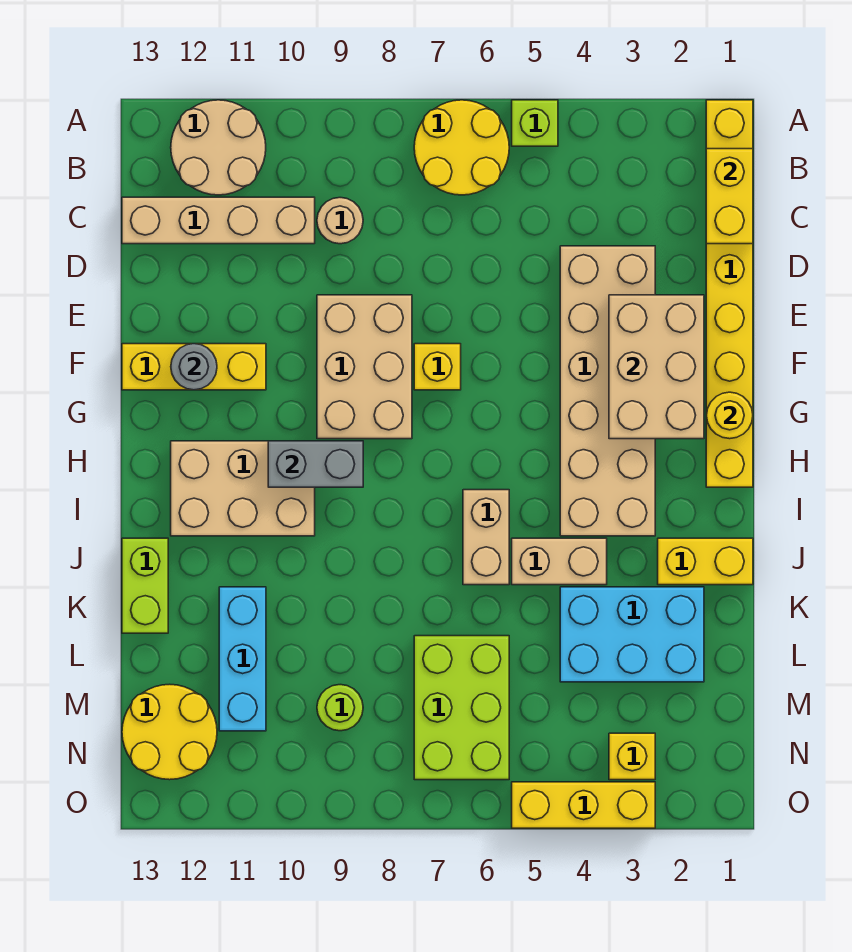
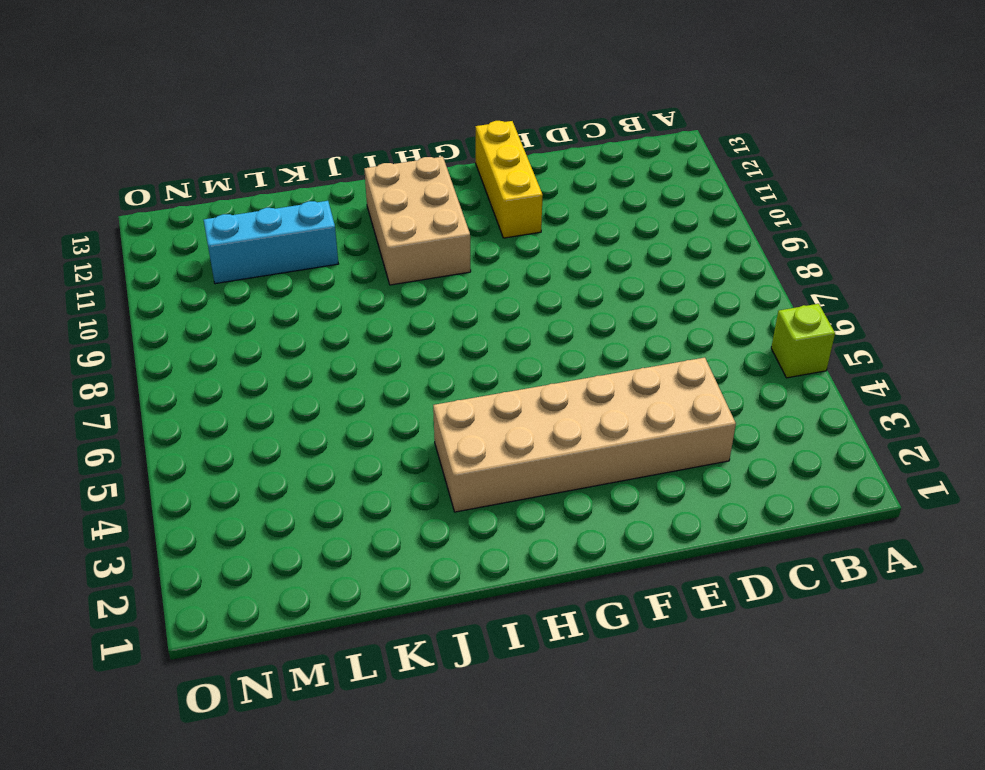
none -> yellow 1x8 brick [706,100,753,487]
none -> yellow 2x2 round brick [414,100,509,195]
none -> tan 2x2 round brick [171,100,266,195]

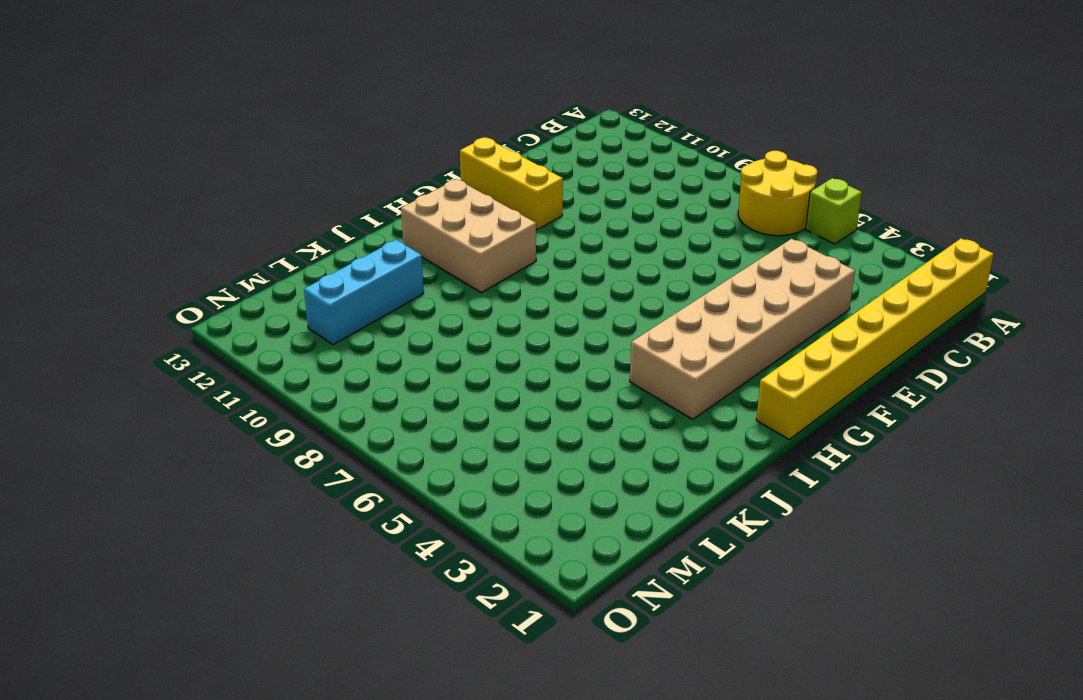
none -> tan 2x2 round brick [171,100,266,195]
none -> tan 1x1 round brick [317,198,363,244]
none -> tan 1x4 brick [122,197,315,244]

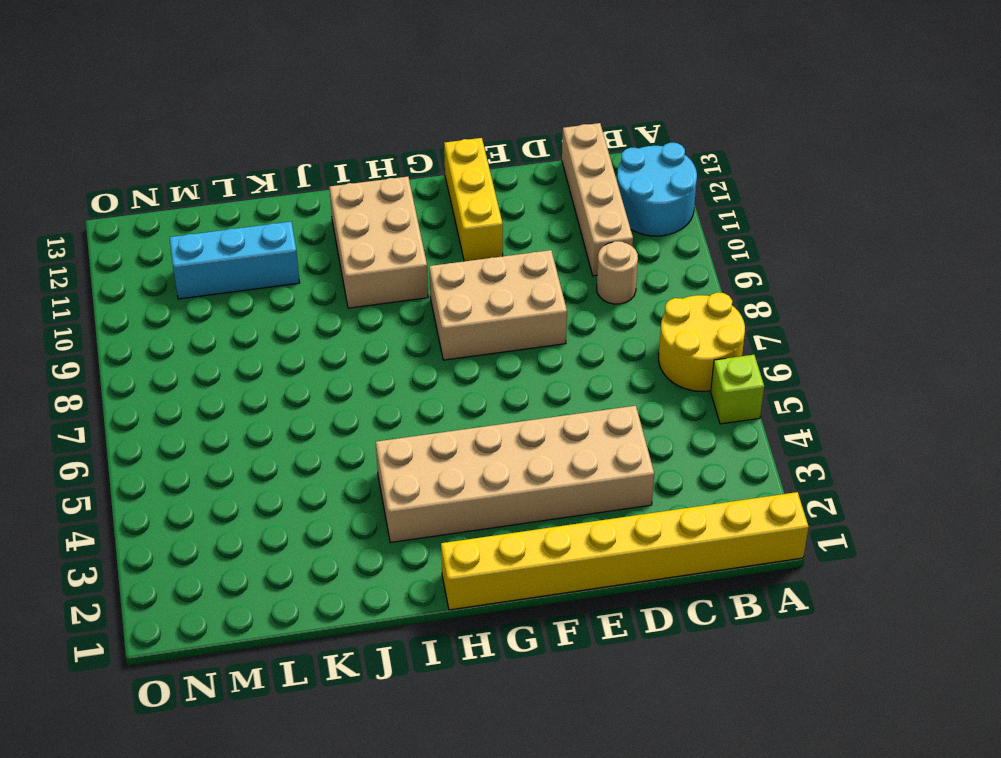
cyan 2x2 round brick [617,143,697,236] -> tan 2x2 round brick [171,100,266,195]
none -> yellow 1x1 brick [414,344,461,390]
none -> tan 1x2 brick [463,490,509,585]
none -> yellow 1x2 brick [658,538,753,585]

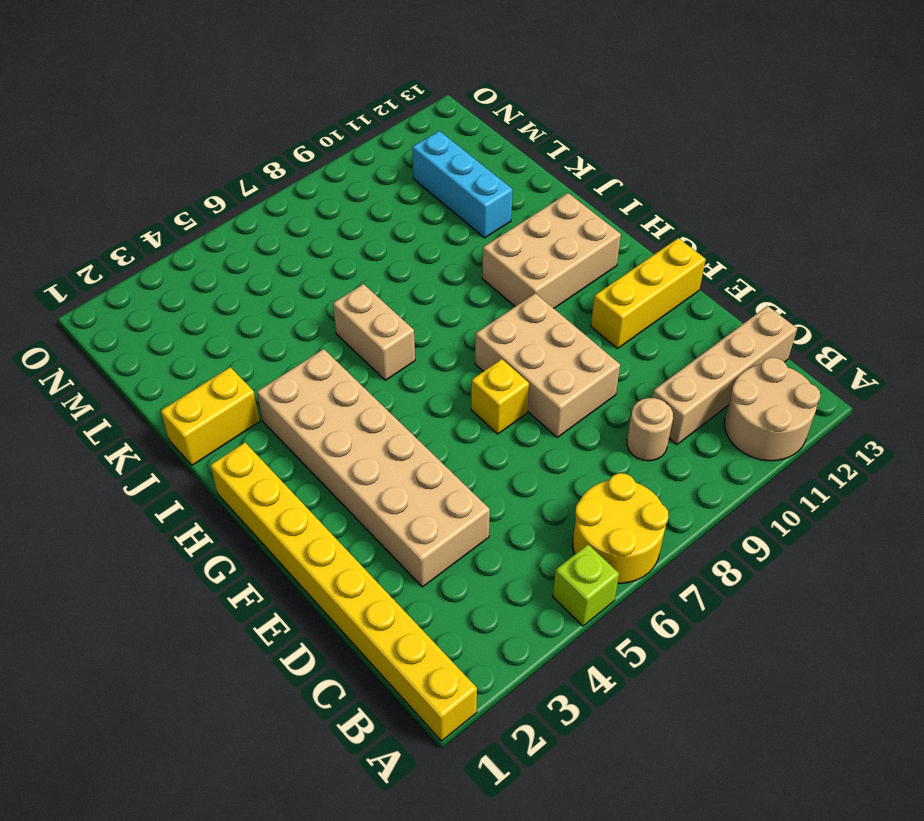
none -> tan 1x2 brick [512,538,607,585]
none -> lime 1x2 brick [122,538,168,633]
none -> cyan 2x3 brick [560,587,704,682]

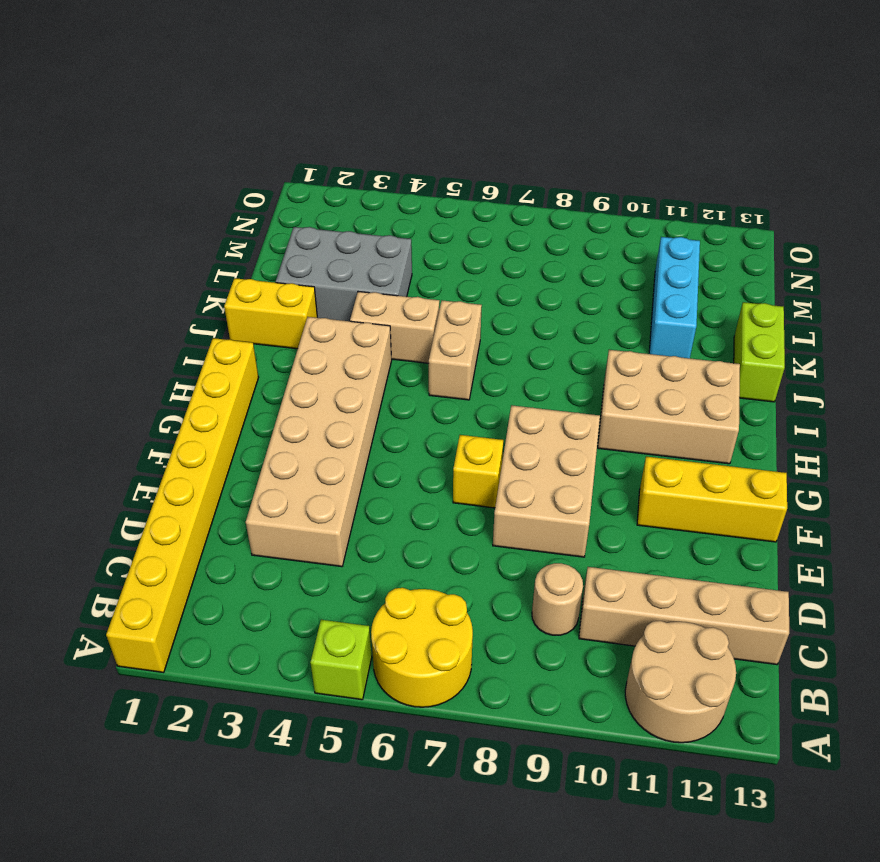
grey 2x3 brick [276,227,412,321] -> cyan 2x3 brick [560,587,704,682]
none -> lime 2x3 brick [414,636,509,780]
none -> lime 1x1 round brick [317,685,363,731]
none -> yellow 2x2 round brick [122,684,217,780]

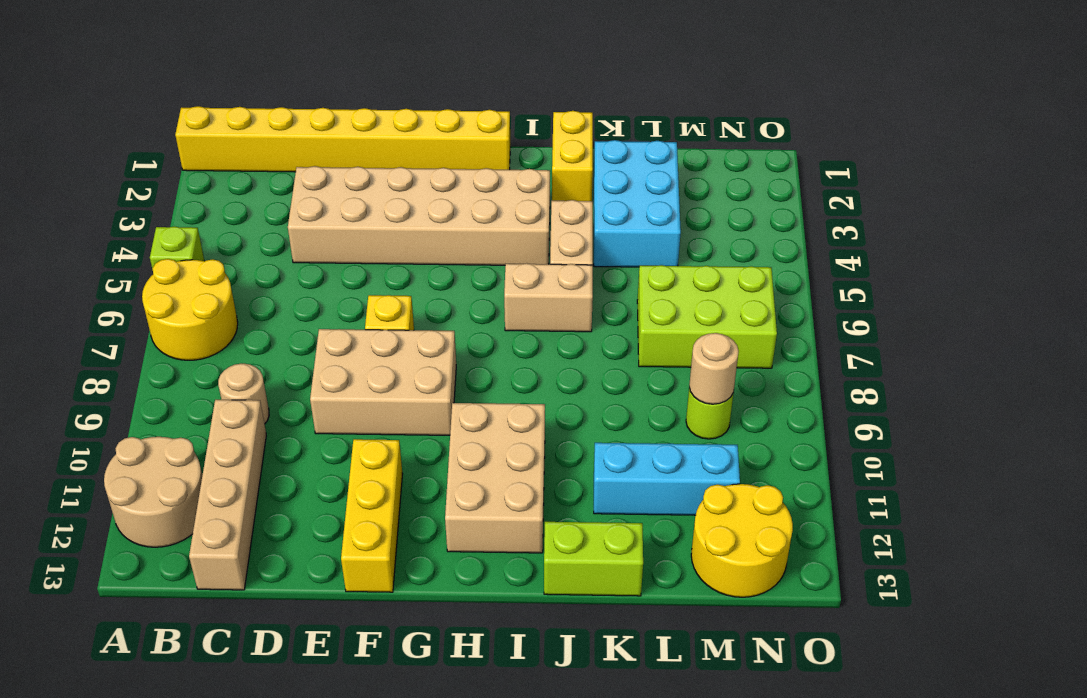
tan 1x1 round brick [689,333,739,404] -> none
none -> yellow 1x1 brick [609,733,655,780]
none -> yellow 1x3 brick [512,782,655,828]
none -> yellow 1x2 brick [706,149,753,244]

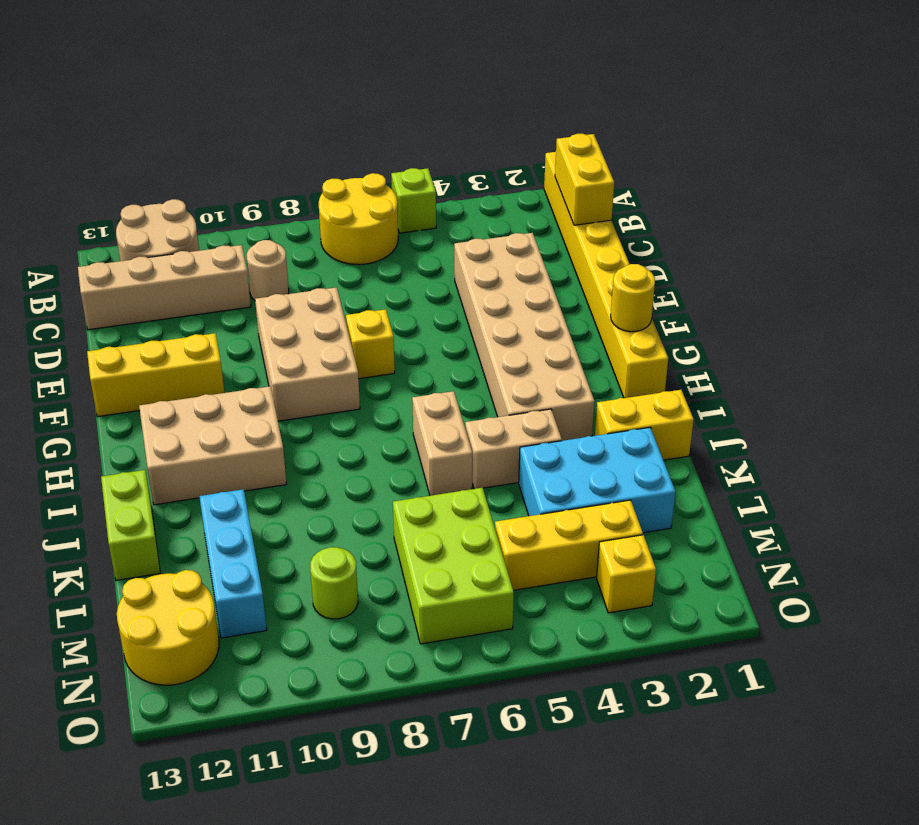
yellow 1x3 brick [495,500,643,590] -> yellow 1x3 brick moved to [512,782,655,828]
none -> tan 2x3 brick [609,295,704,439]
none -> grey 1x1 round brick [171,344,217,390]
none -> grey 1x2 brick [268,441,363,487]

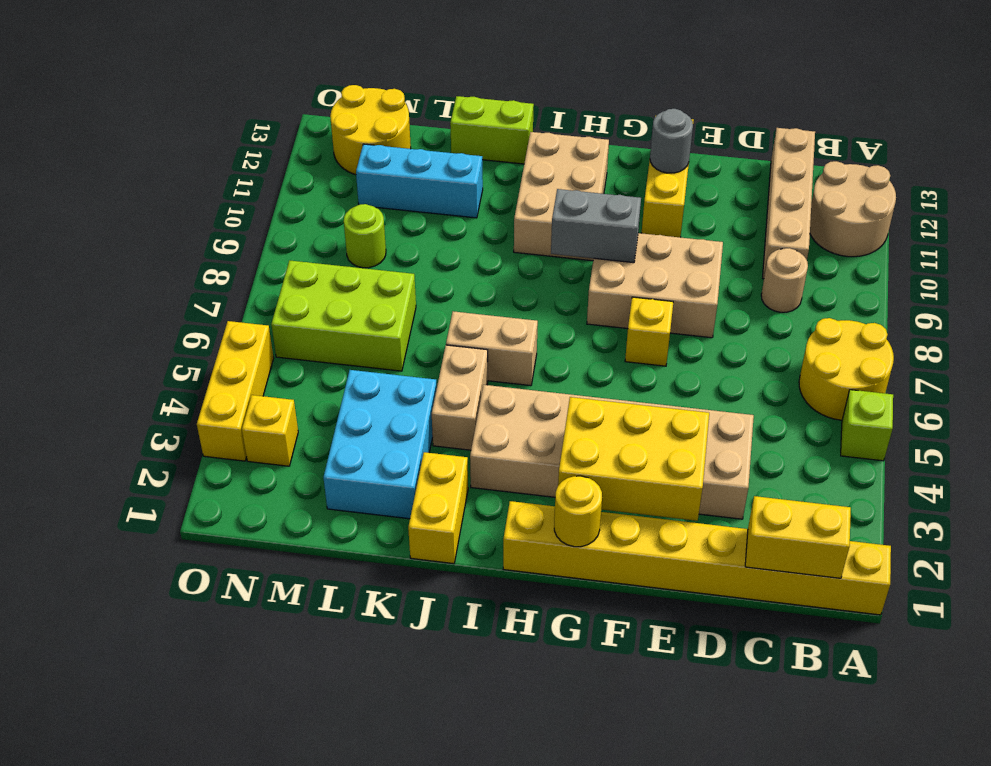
yellow 2x3 brick [558,397,709,521] -> tan 2x3 brick [609,295,704,439]
grey 1x2 brick [551,189,641,263] -> grey 1x2 brick turned to [268,441,363,487]

